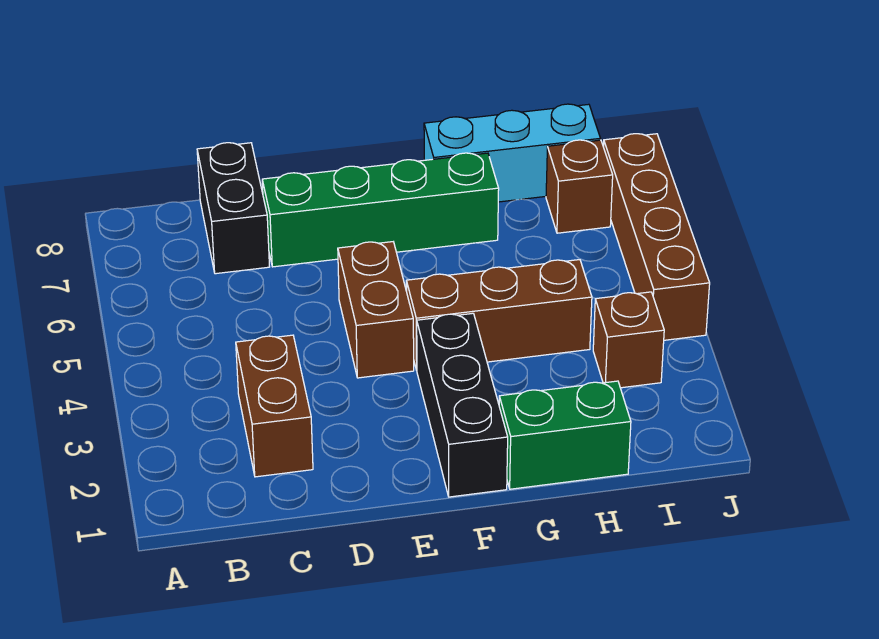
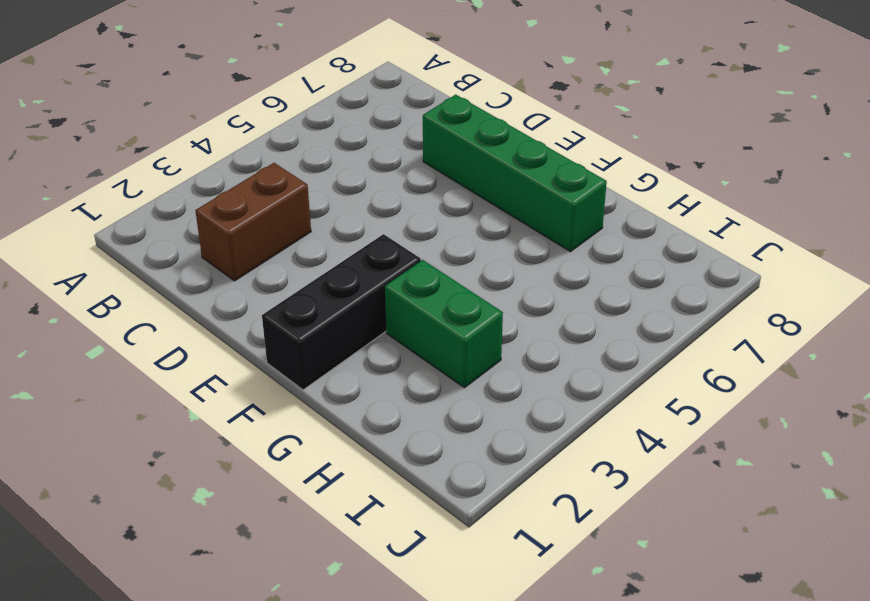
green 1x2 brick [385,260,503,388] -> green 1x2 brick moved to [499,381,631,489]
none -> black 1x2 brick [197,143,270,274]
none -> brown 1x2 brick [338,242,414,378]

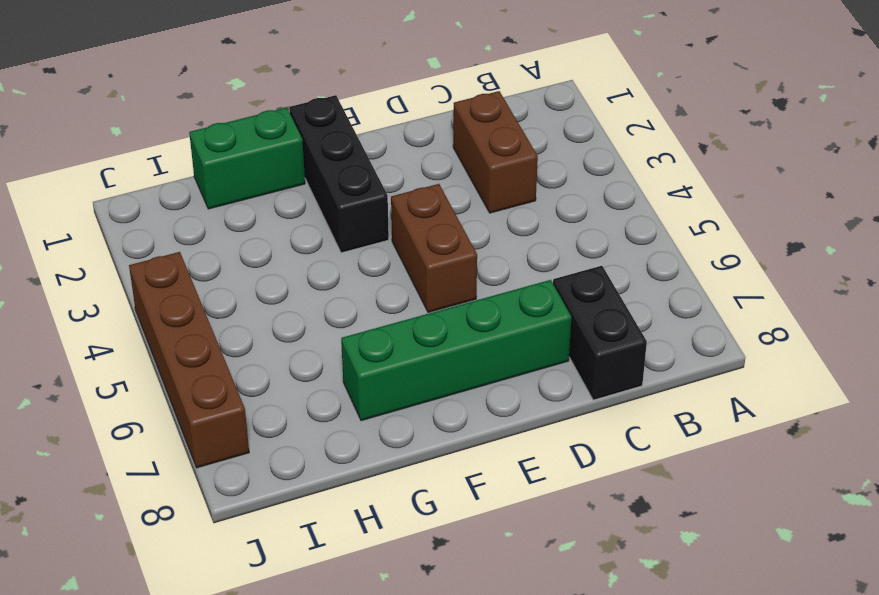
none -> brown 1x3 brick [406,260,592,370]
none -> cyan 1x3 brick [424,104,601,202]

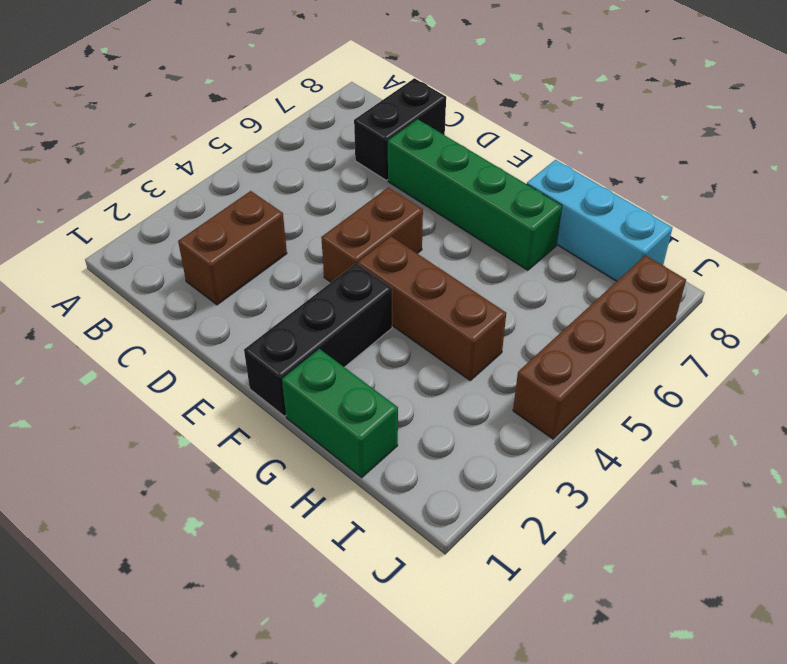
none -> brown 1x1 brick [593,292,664,388]
none -> brown 1x1 brick [546,140,613,233]

